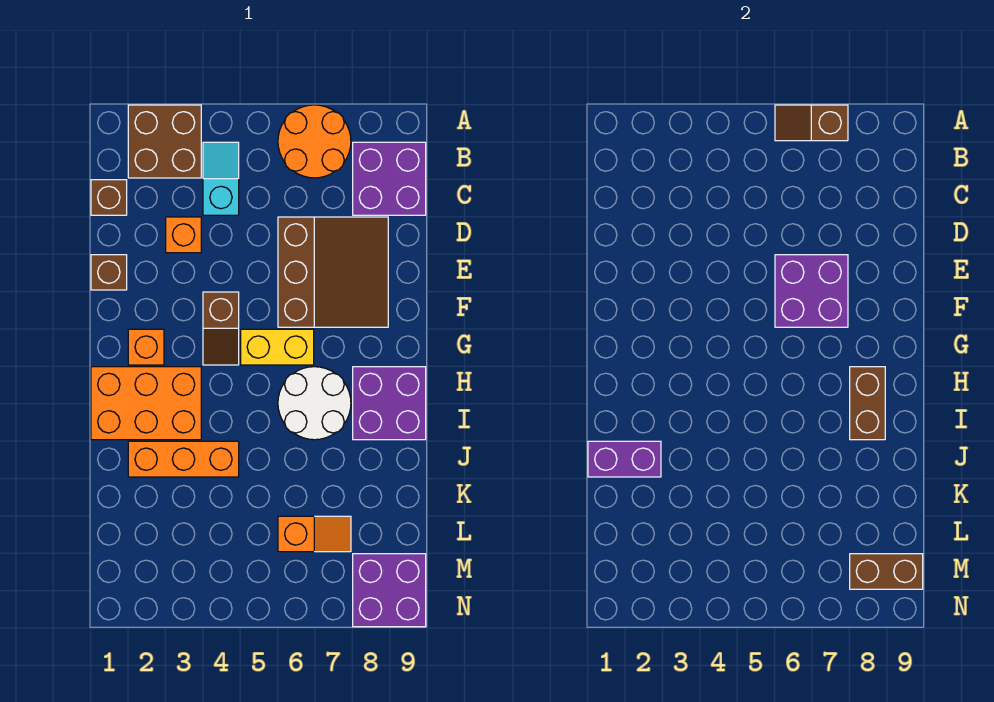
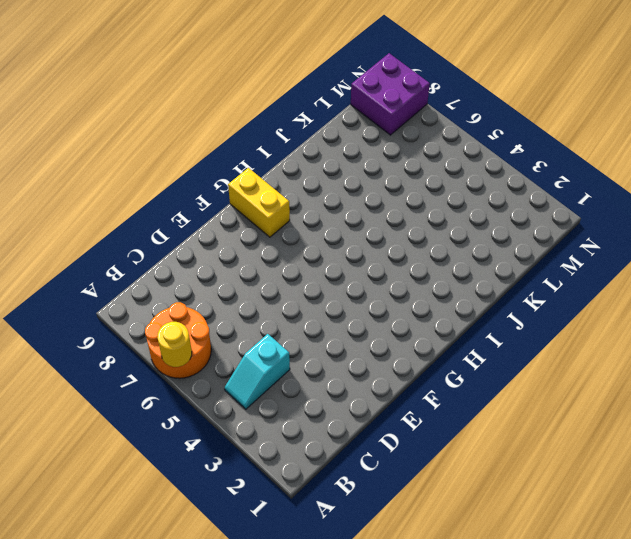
yellow 1x1 round brick [157,322,192,367] -> brown 1x2 slope [775,105,848,141]
yellow 1x2 brick [228,168,290,237] -> yellow 1x2 brick moved to [241,329,314,365]
none -> brown 2x2 brick [128,105,201,178]
none -> purple 2x2 brick [353,142,426,215]
none -> brown 1x1 brick [91,180,127,215]

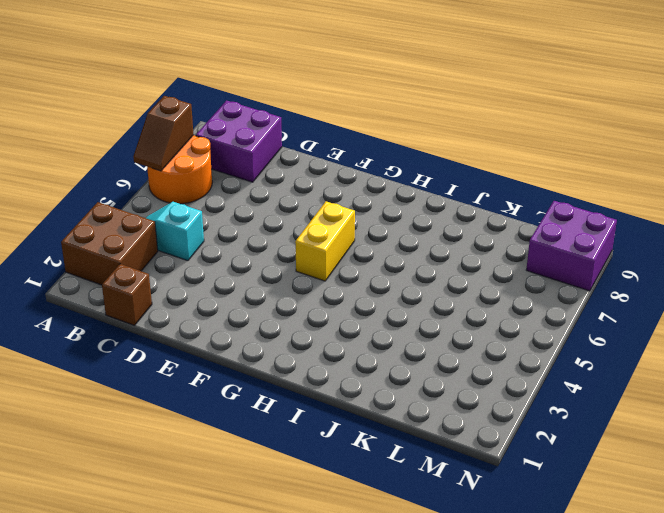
none -> orange 1x1 brick [166,217,201,253]
none -> brown 3x3 slope [278,217,388,327]
none -> brown 1x1 brick [91,255,127,290]

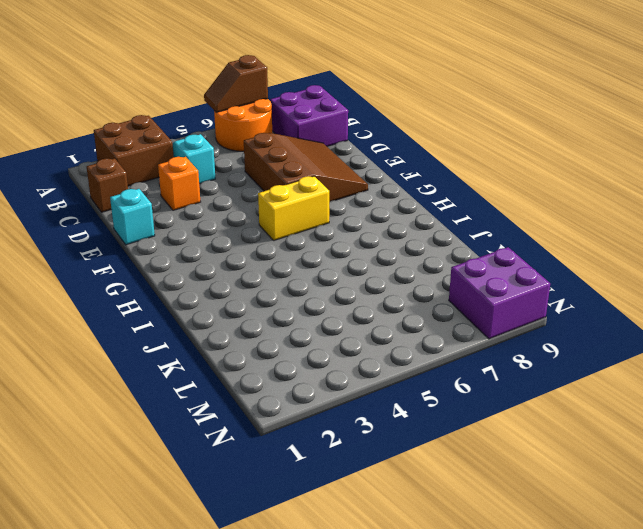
cyan 1x1 brick [110,189,155,245] -> brown 1x1 brick [91,255,127,290]
none -> brown 1x2 slope [203,292,239,365]
none -> orange 1x1 brick [128,329,164,365]
none -> orange 2x3 brick [91,367,201,440]

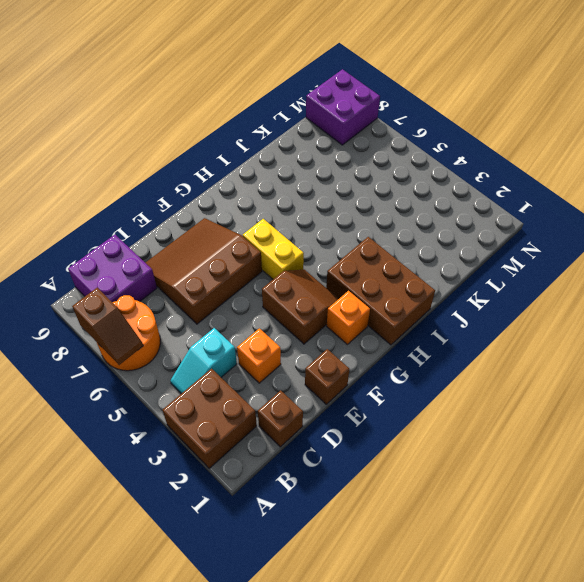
brown 2x2 slope [262,269,338,344] -> brown 1x2 slope [203,292,239,365]
brown 2x3 brick [326,237,435,345] -> orange 2x3 brick [91,367,201,440]
none -> white 2x2 round brick [278,367,351,440]
none -> purple 2x2 brick [353,367,426,440]
none -> orange 1x3 brick [128,441,239,477]

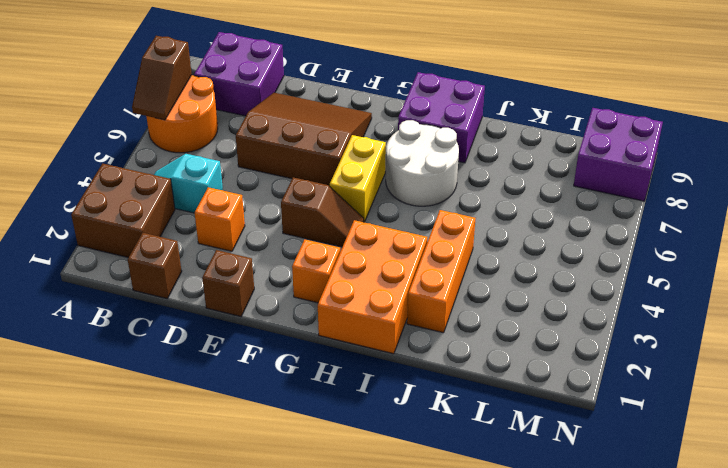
none -> orange 1x2 slope [278,516,351,552]
none -> purple 2x2 brick [775,255,848,327]
none -> brown 1x2 brick [850,367,885,440]

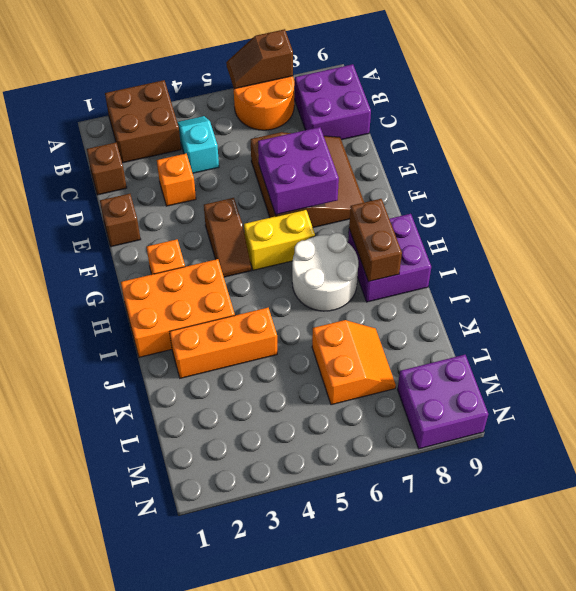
orange 2x2 slope [312,320,396,405] -> orange 1x2 slope [278,516,351,552]
none -> purple 1x2 brick [588,441,661,477]
none -> brown 1x2 brick [850,554,923,589]

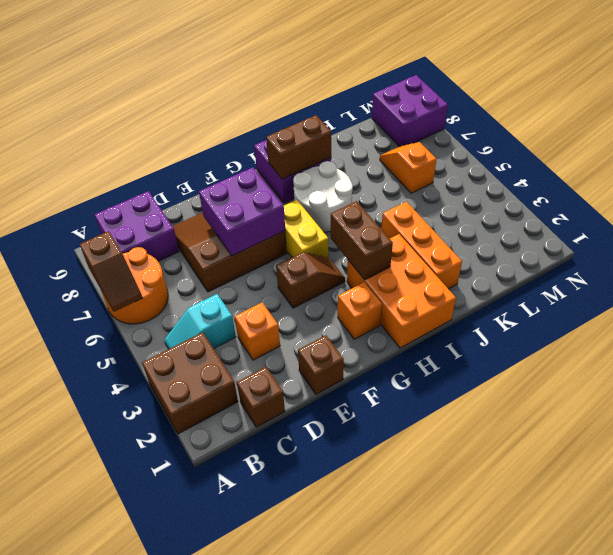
brown 1x2 brick [331,201,393,280] -> brown 1x2 brick moved to [850,554,923,589]
none -> purple 1x2 brick [588,441,661,477]

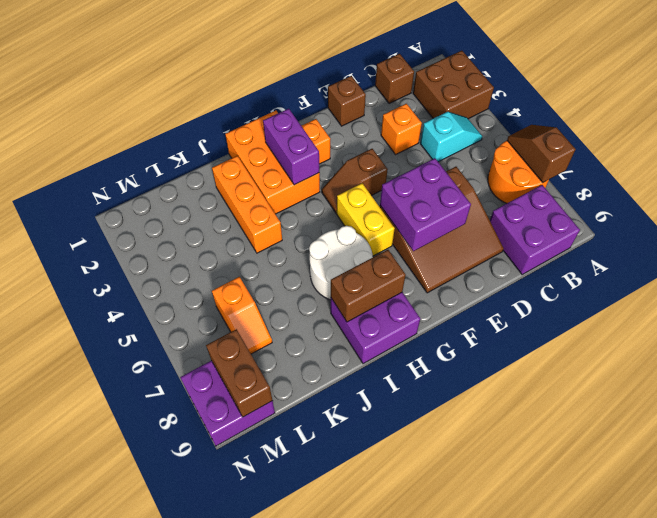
purple 1x2 brick [263,109,319,185] -> purple 1x2 brick moved to [588,441,661,477]

